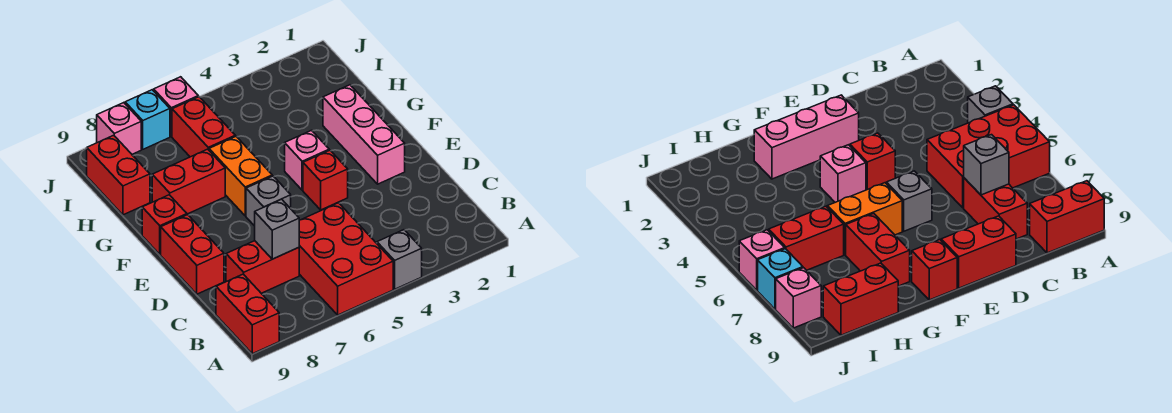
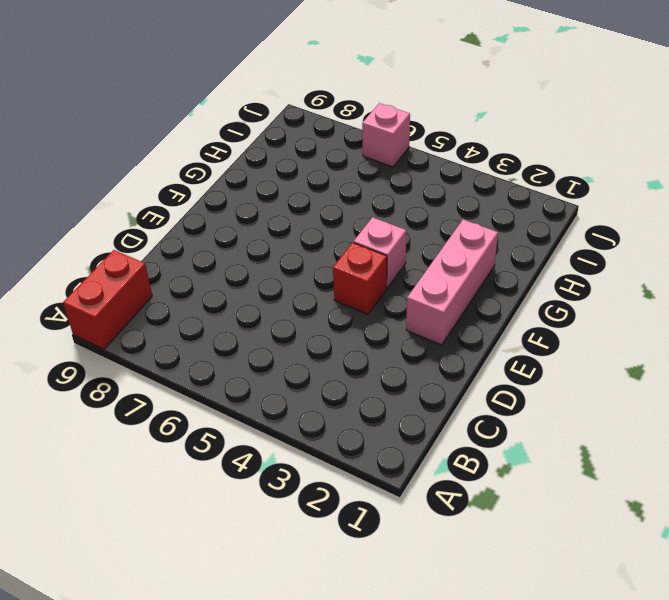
none -> grey 1x1 brick [377,230,422,289]
none -> red 2x3 brick [299,203,393,315]
none -> red 1x2 brick [226,241,299,293]

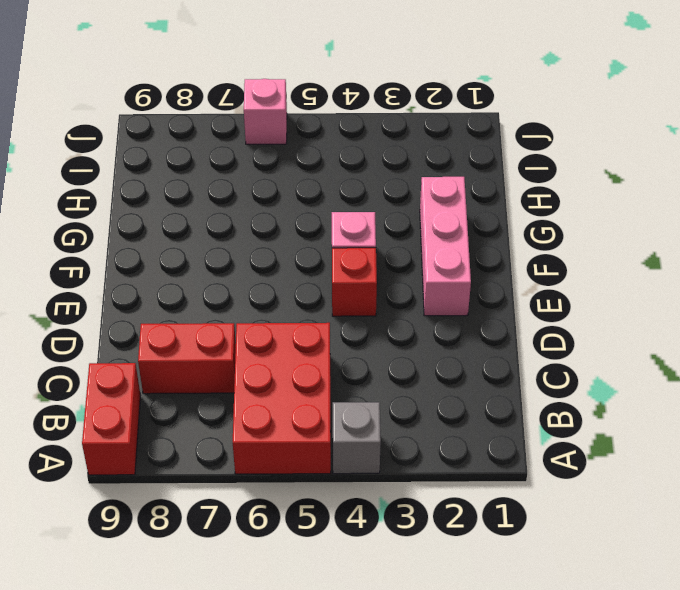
none -> red 1x2 brick [161,215,224,294]
none -> grey 1x1 brick [246,176,291,226]
none -> orange 1x2 brick [209,136,272,216]

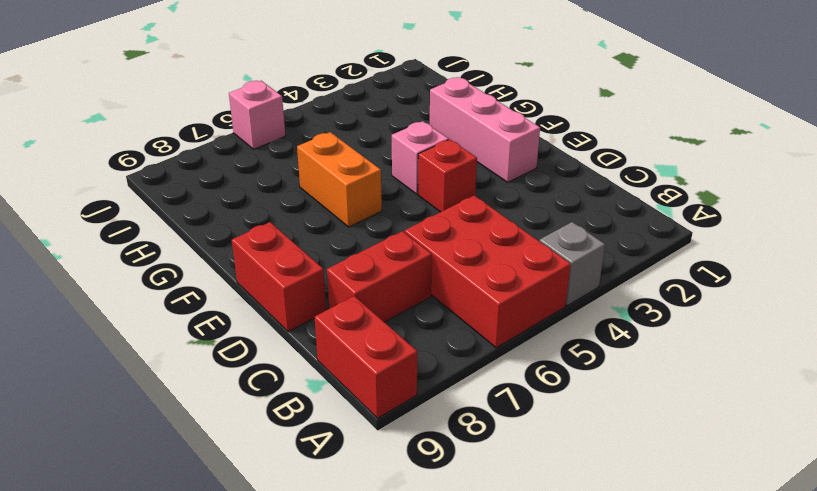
none -> grey 1x1 brick [246,176,291,226]
none -> red 1x1 brick [142,195,187,254]
none -> red 1x2 brick [152,149,225,214]

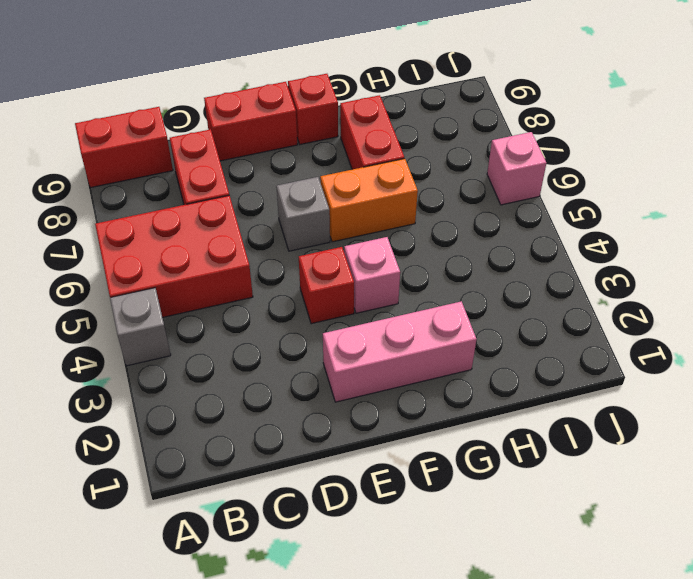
none -> red 1x2 brick [172,97,235,157]
none -> red 1x2 brick [87,135,150,215]
none -> cyan 1x1 brick [125,90,170,149]

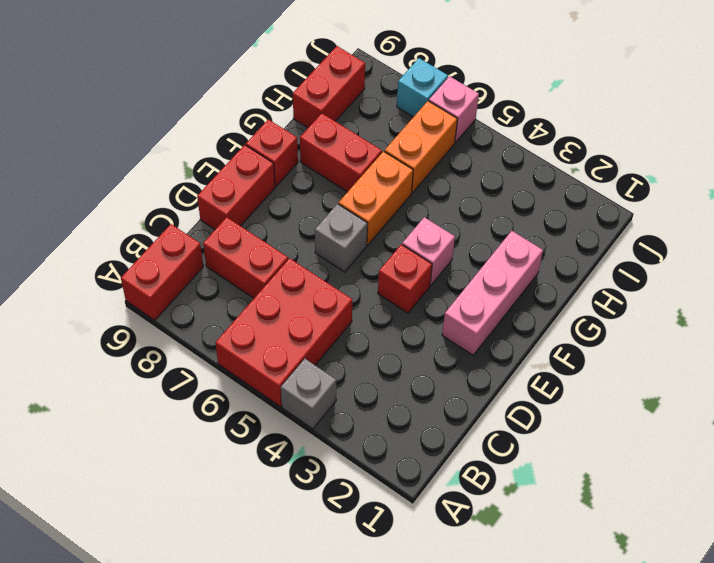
orange 1x2 brick [384,101,457,193] -> red 1x2 brick [172,97,235,157]
none -> pink 1x1 brick [97,103,141,154]
none -> grey 1x1 brick [255,199,299,259]

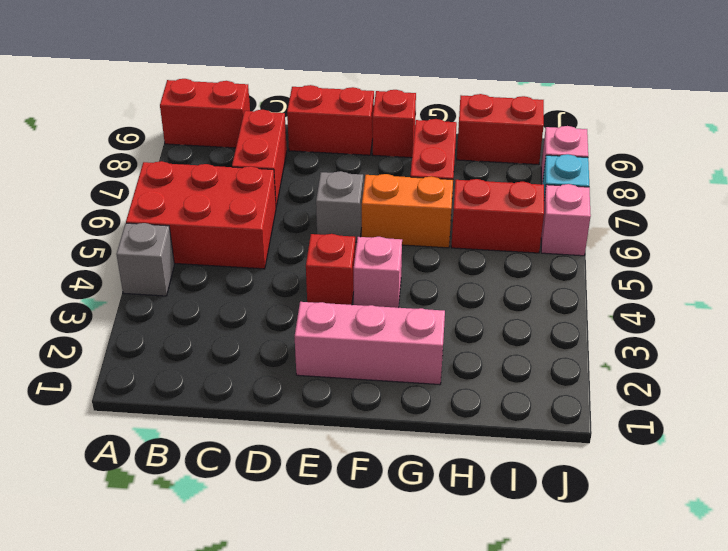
none -> grey 1x1 brick [255,199,299,259]

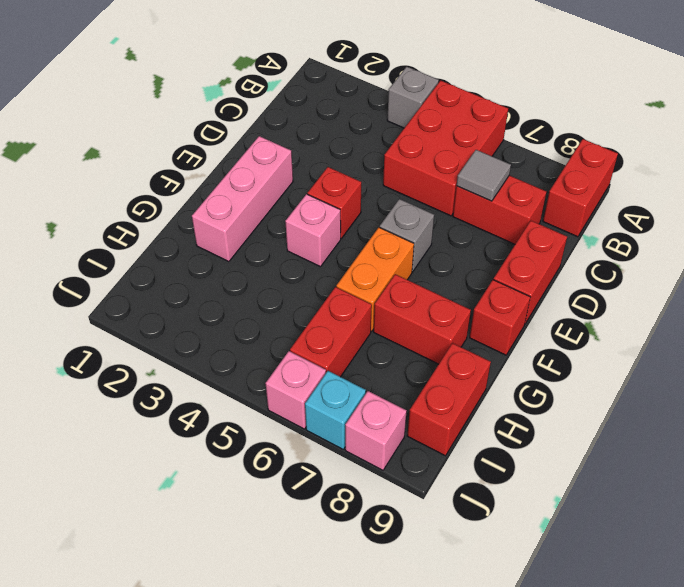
grey 1x1 tile [457,150,511,201] -> grey 1x1 brick [255,199,299,259]

